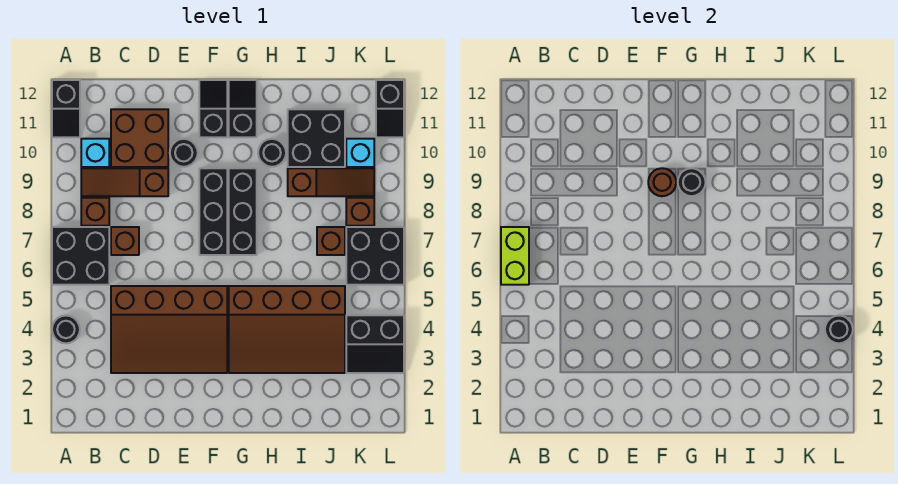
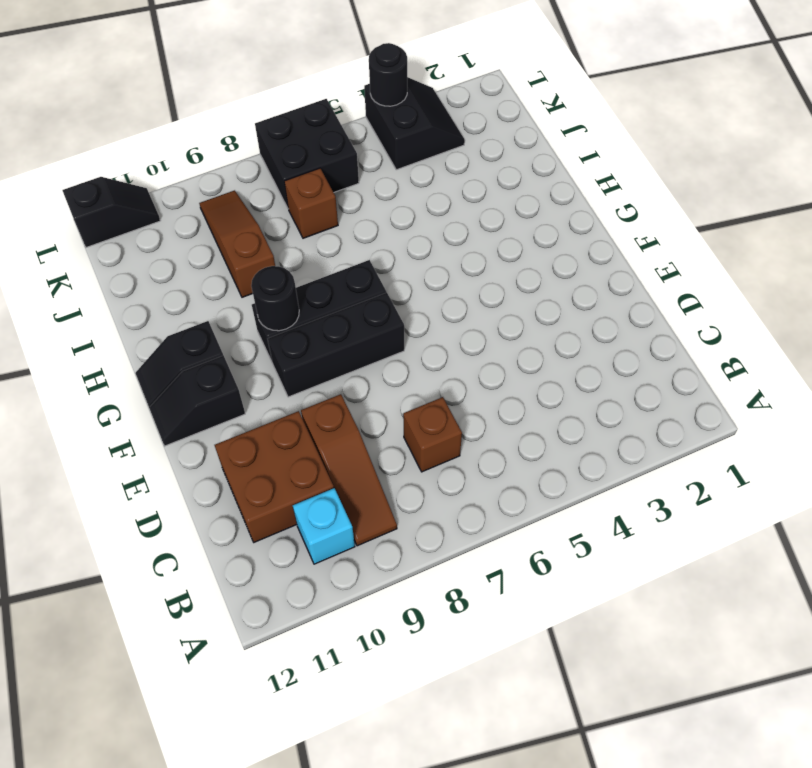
none -> black 1x1 round brick [52,316,80,343]
none -> black 2x2 brick [52,227,109,285]
none -> black 1x2 slope [52,80,80,137]

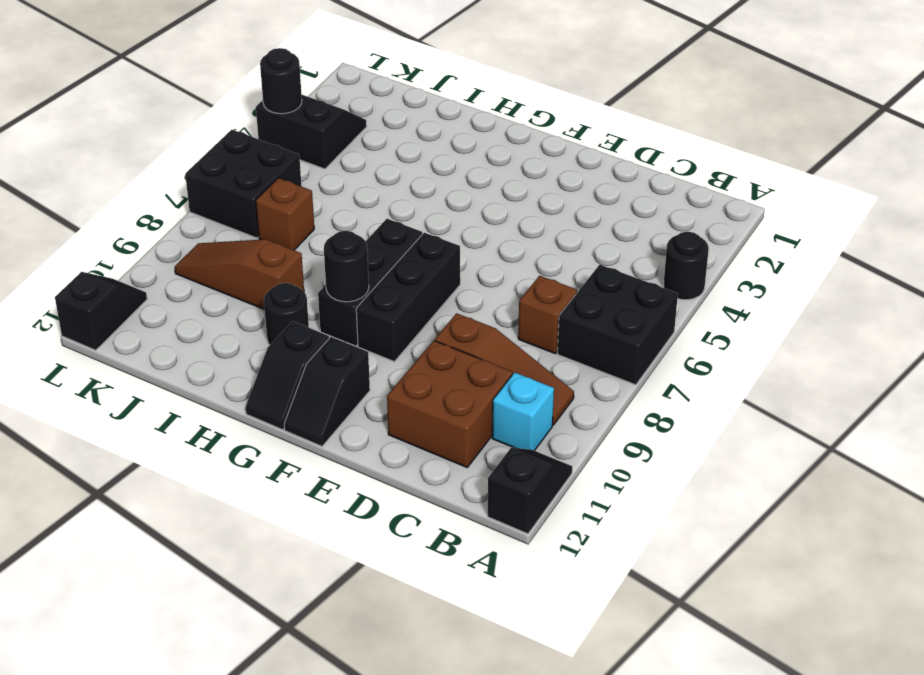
none -> brown 1x1 brick [81,198,109,226]
none -> brown 3x4 slope [111,286,227,373]
none -> black 1x1 round brick [170,139,198,167]

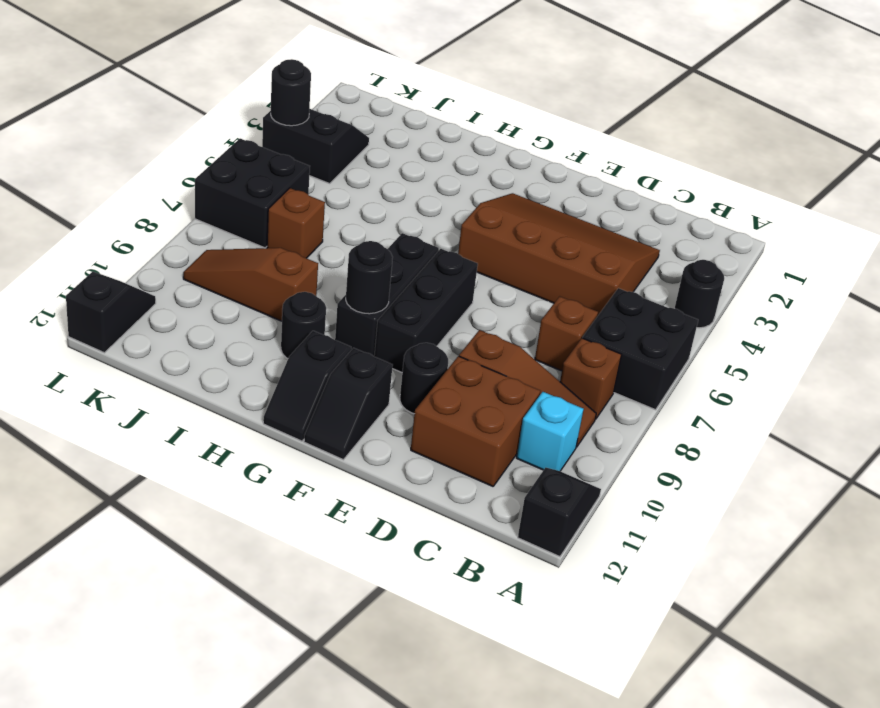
none -> brown 3x4 slope [229,286,345,373]
none -> black 2x2 brick [288,109,345,167]
none -> brown 1x1 brick [346,198,374,226]

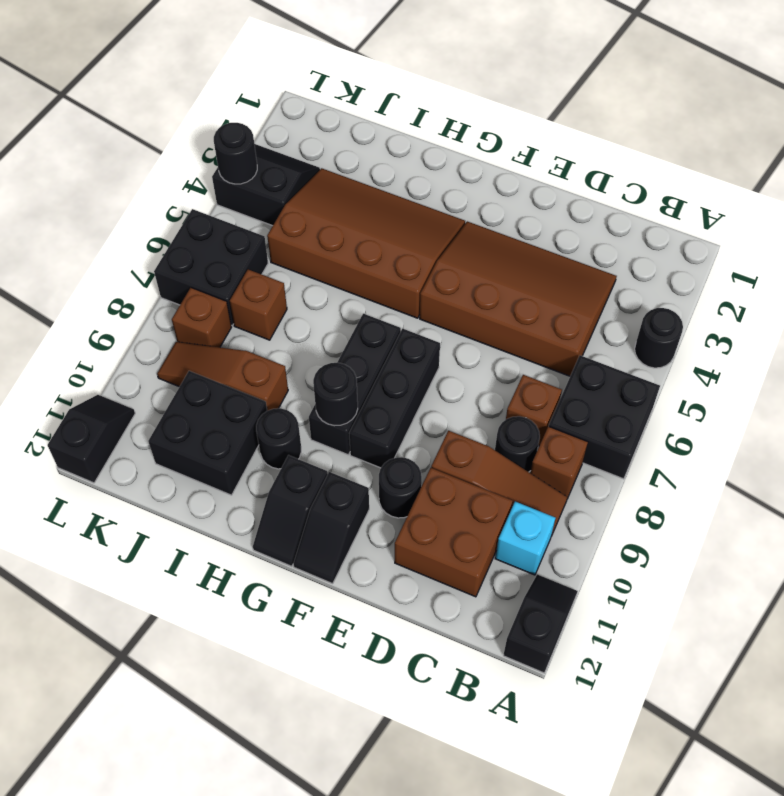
black 1x1 round brick [495,416,540,472] -> none
none -> cyan 1x1 brick [346,139,374,167]
none -> lime 1x2 brick [501,227,529,285]
none -> brown 1x1 round brick [648,168,676,196]

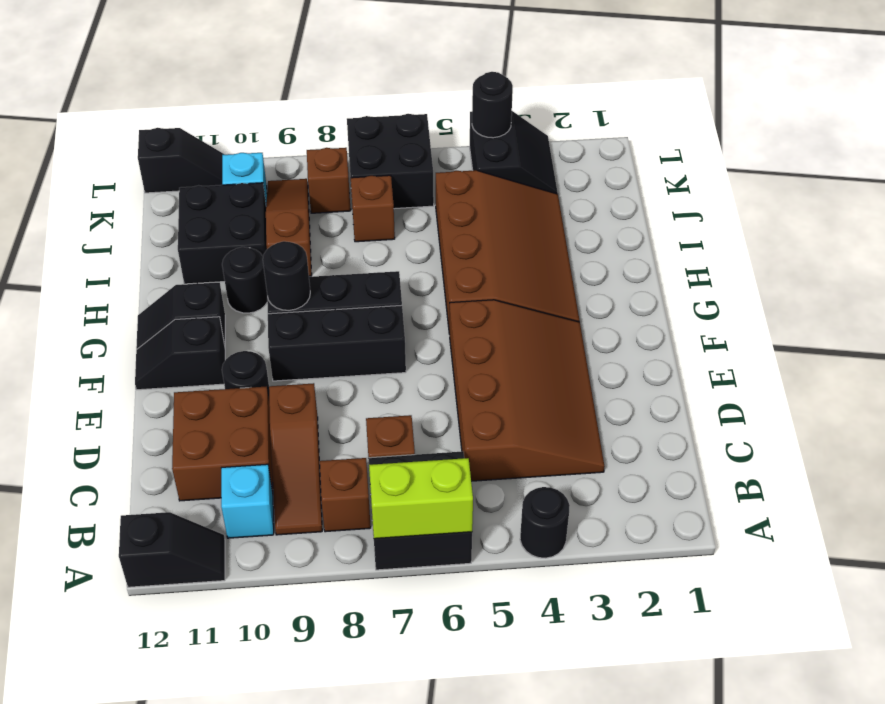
none -> brown 1x1 round brick [648,168,676,196]

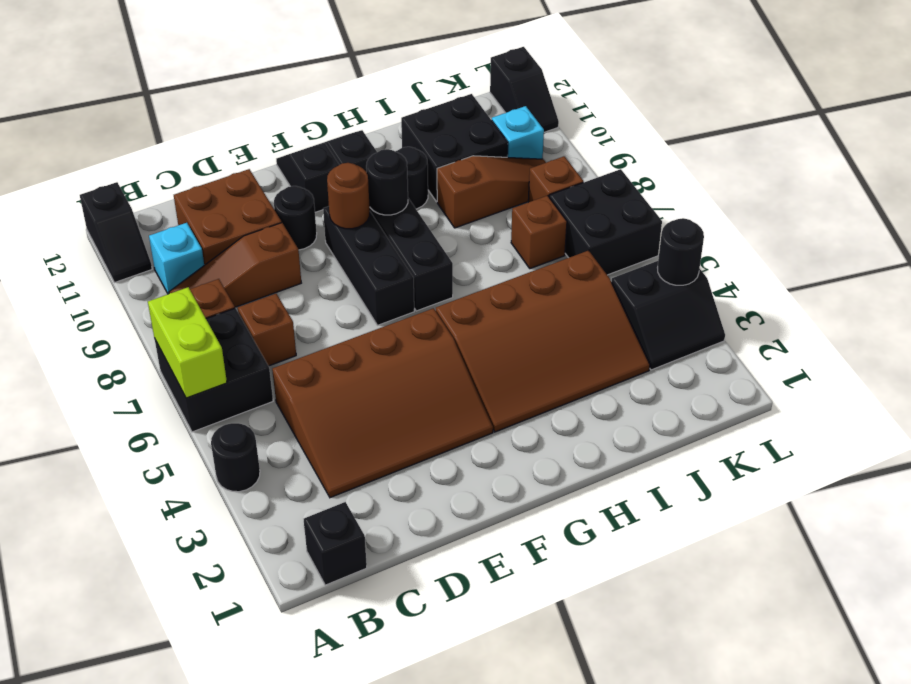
black 1x1 brick [304,502,367,585] -> none

